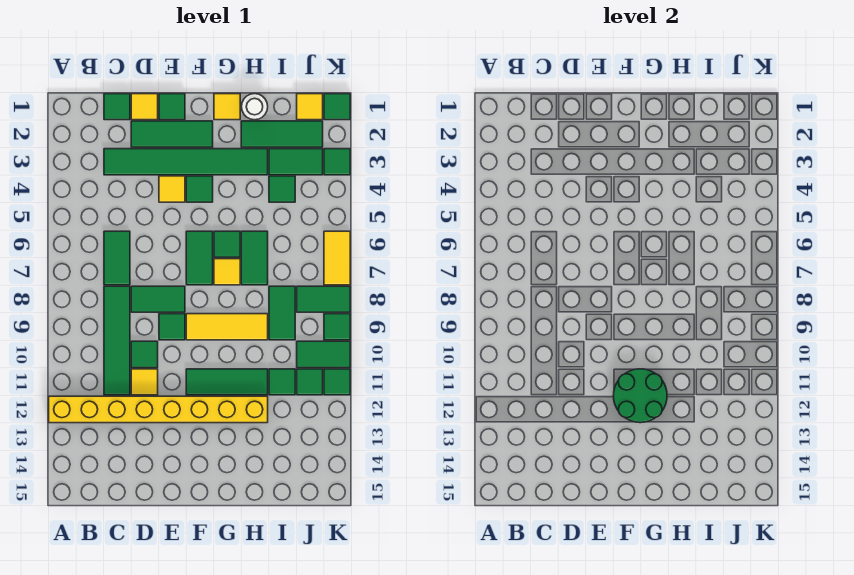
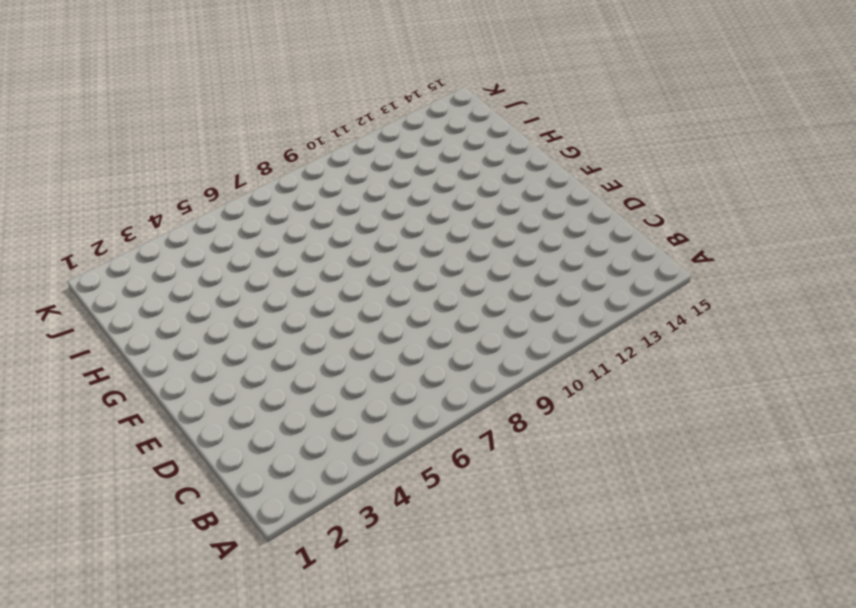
none -> yellow 1x8 brick [49,396,268,423]
none -> green 1x1 tile [104,94,130,120]
none -> green 1x6 tile [104,149,268,175]
none -> green 1x2 tile [104,231,130,285]

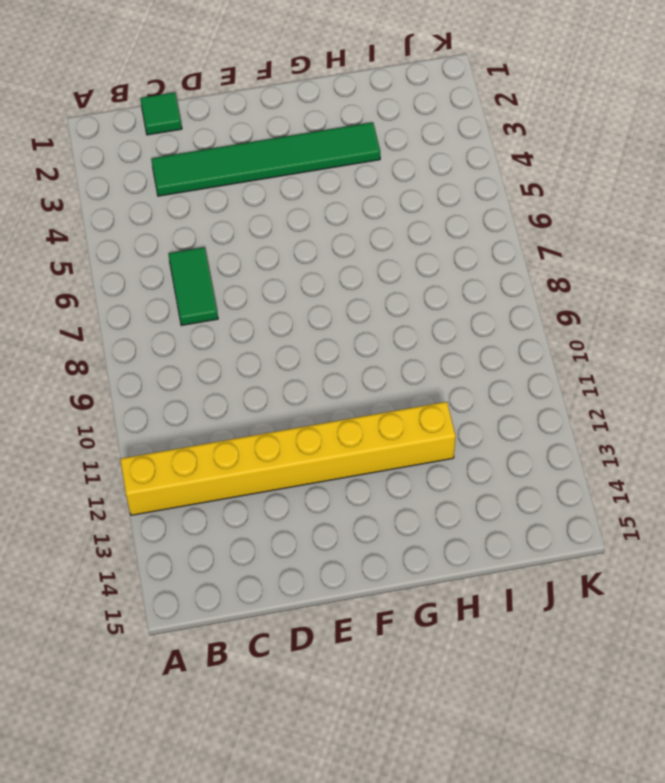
none -> green 1x4 tile [104,286,130,395]
none -> yellow 1x1 tile [131,94,158,120]
none -> green 1x3 tile [131,121,213,147]
none -> green 1x2 tile [131,286,185,312]

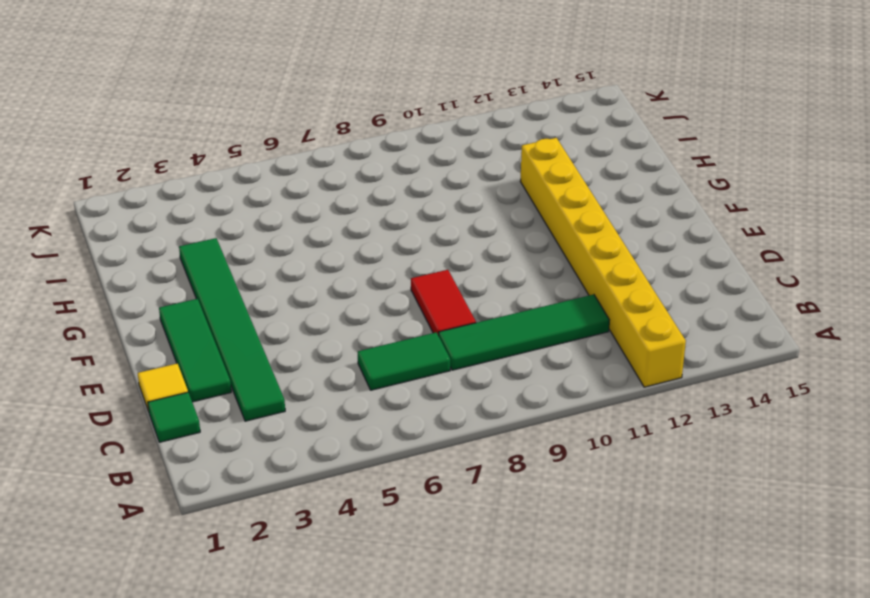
red 1x2 tile [411,270,476,336] -> green 1x2 tile [131,286,185,312]
none -> green 1x1 tile [131,341,158,368]
none -> yellow 1x1 tile [131,369,158,395]
none -> green 1x1 tile [159,94,185,120]
none -> yellow 1x1 tile [159,176,185,202]

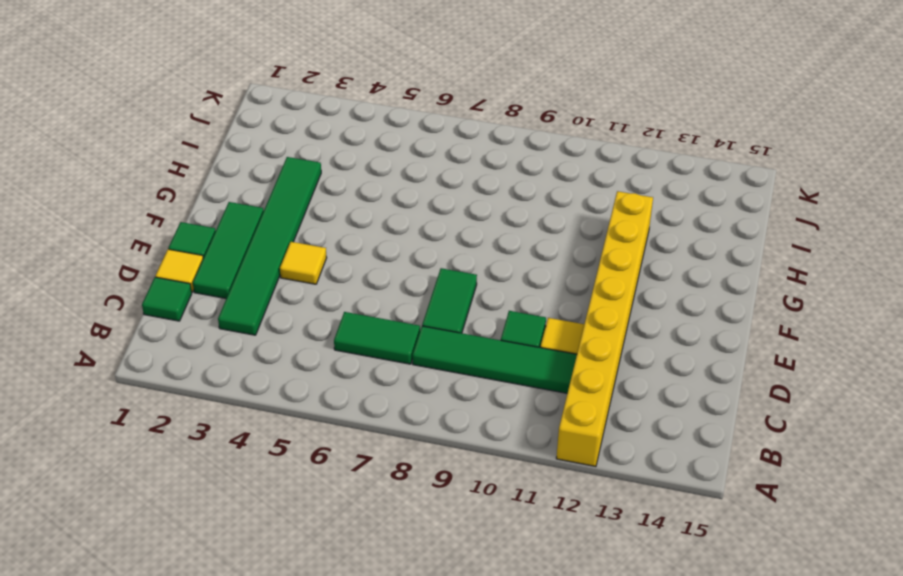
none -> green 1x1 tile [159,314,185,340]
none -> green 1x1 tile [186,176,213,202]
none -> green 1x2 tile [186,231,213,285]
none -> yellow 1x3 tile [186,314,268,340]

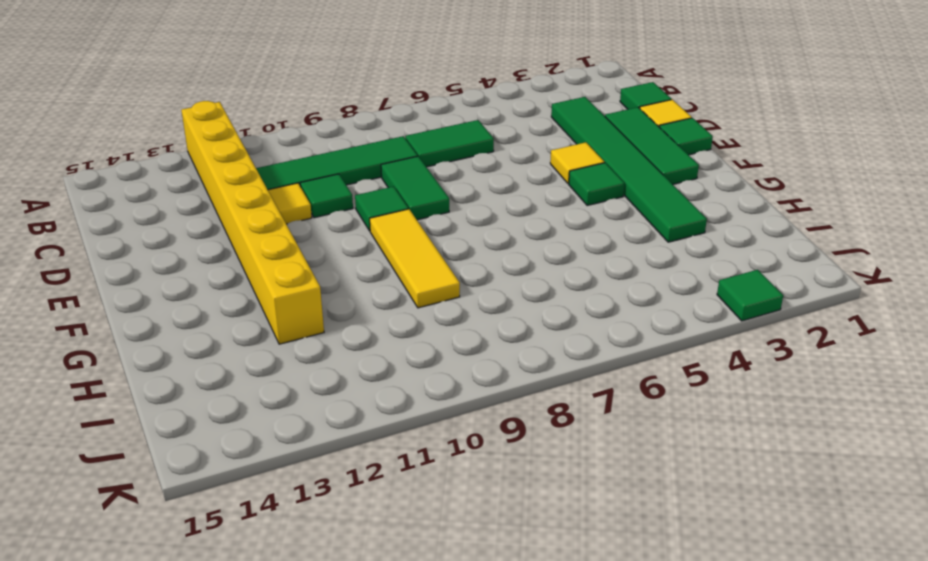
none -> green 1x2 tile [186,231,213,285]
none -> green 1x3 tile [186,369,268,395]
none -> yellow 1x1 tile [214,94,240,120]
none -> green 1x1 tile [214,231,240,257]

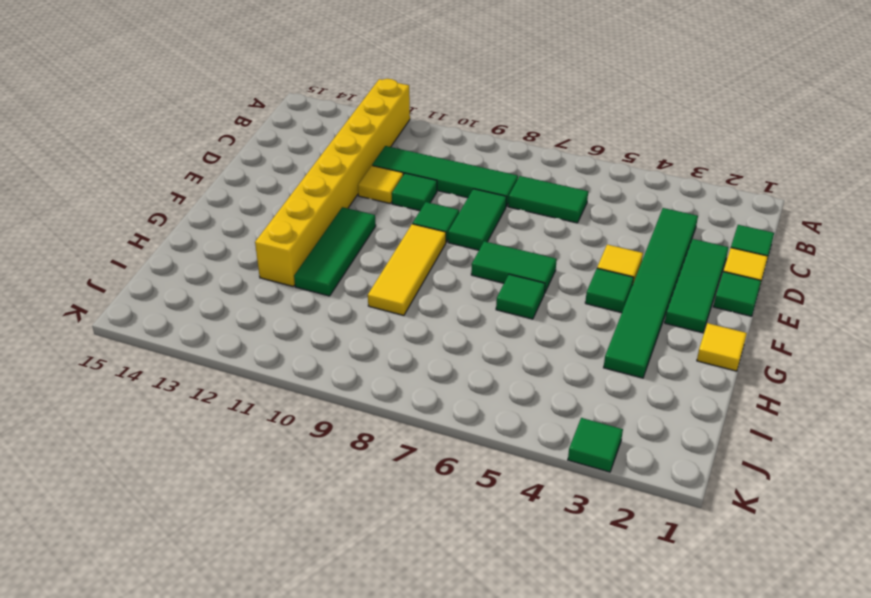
none -> yellow 1x1 tile [214,259,240,285]
none -> white 1x1 round brick [242,94,268,120]
none -> green 1x3 tile [241,121,323,147]
none -> green 1x2 tile [241,231,268,285]

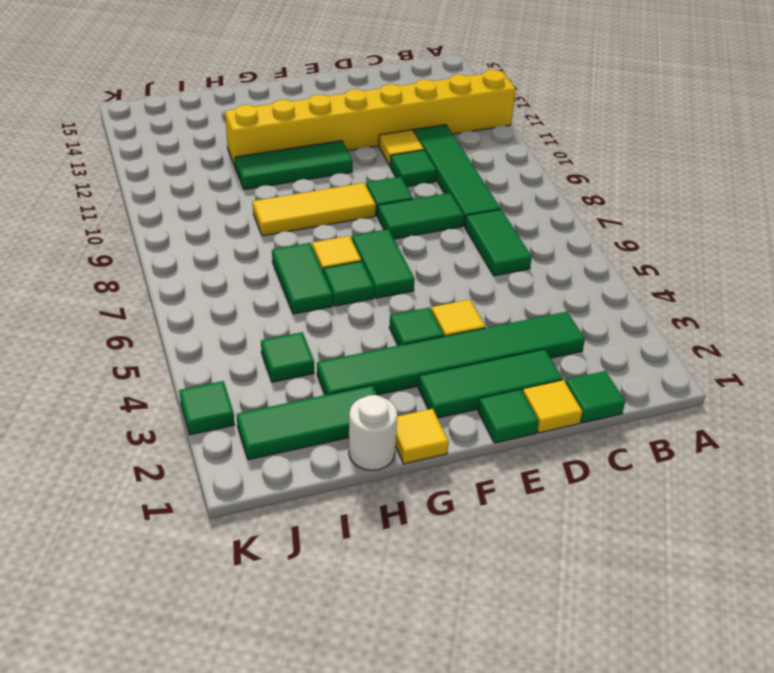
none -> green 1x2 tile [269,149,323,175]
none -> green 1x2 tile [269,286,295,340]
none -> green 1x1 tile [269,369,295,395]
none -> yellow 1x1 tile [297,94,323,120]

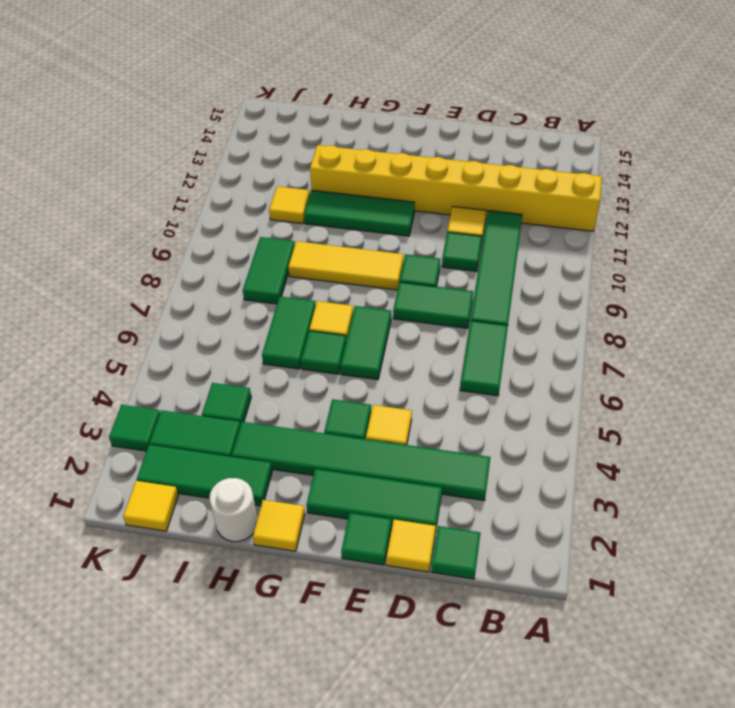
yellow 1x1 tile [269,186,310,224] -> green 1x1 tile [269,369,295,395]
none -> green 1x2 tile [297,286,350,312]
none -> green 1x2 tile [297,341,350,368]
none -> green 1x1 tile [297,369,323,395]
none -> green 1x1 tile [324,94,350,120]

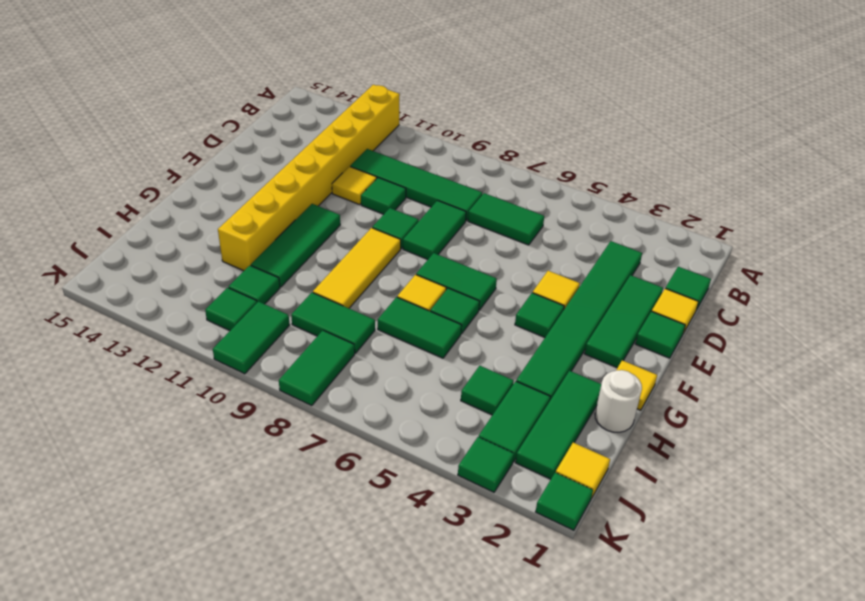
none -> yellow 1x2 tile [324,231,350,285]
none -> green 1x1 tile [324,314,350,340]
none -> green 1x1 tile [324,369,350,395]
none -> green 2x2 round brick [613,369,667,423]

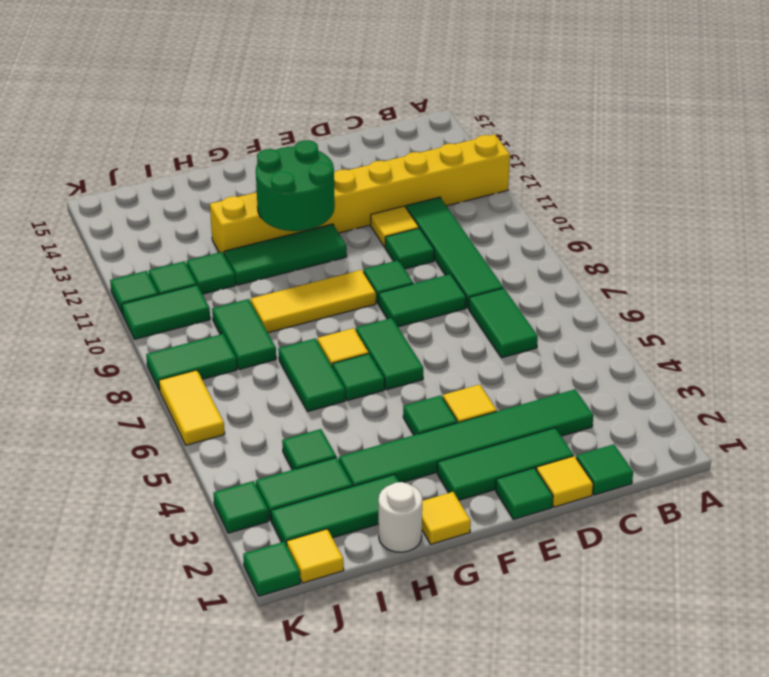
none -> green 1x1 tile [324,314,350,340]

